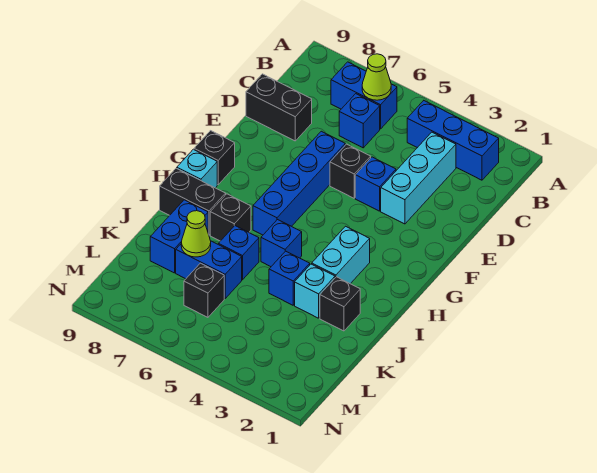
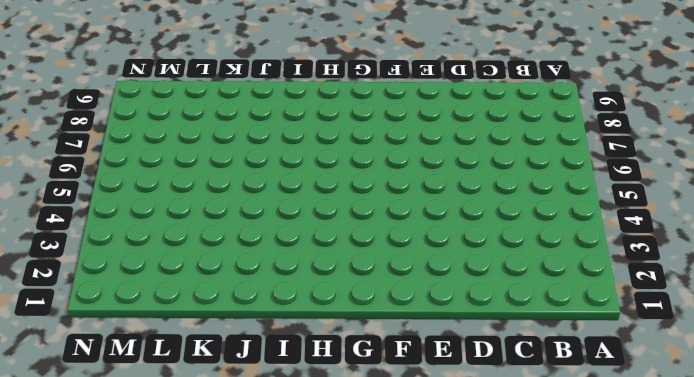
none -> blue 1x3 brick [407,101,499,180]
none -> blue 1x2 brick [331,62,397,129]
none -> cyan 1x3 brick [381,132,456,224]

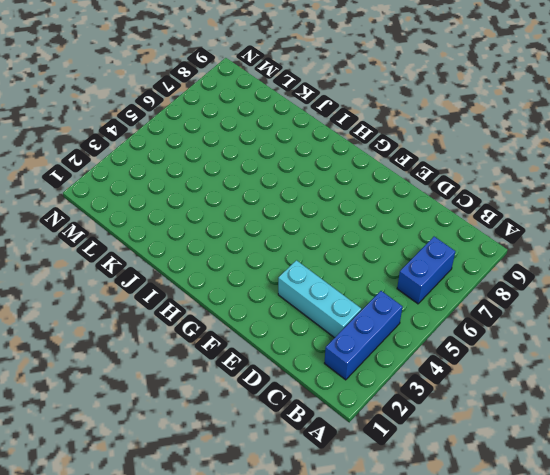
none -> blue 1x1 brick [339,94,380,148]
none -> black 1x2 brick [246,74,312,141]
none -> blue 1x1 brick [355,157,396,211]

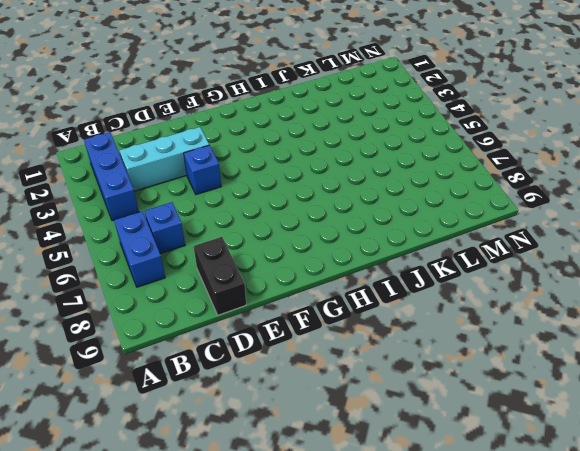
none -> black 1x1 brick [330,144,371,198]
none -> blue 1x4 brick [253,131,345,235]
none -> black 1x1 brick [194,131,235,185]

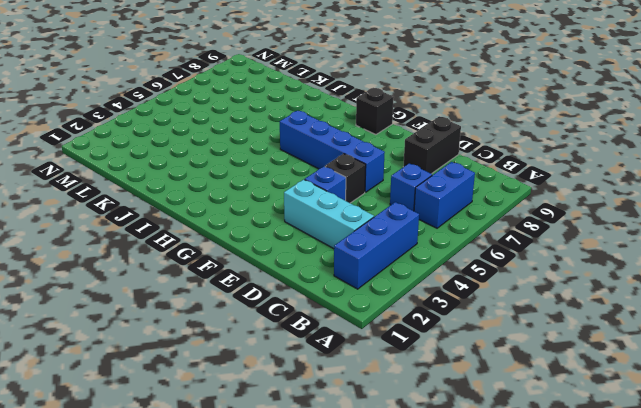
none -> cyan 1x2 brick [312,226,370,284]
none -> cyan 1x1 brick [177,149,217,188]
none -> blue 1x1 brick [261,220,302,267]

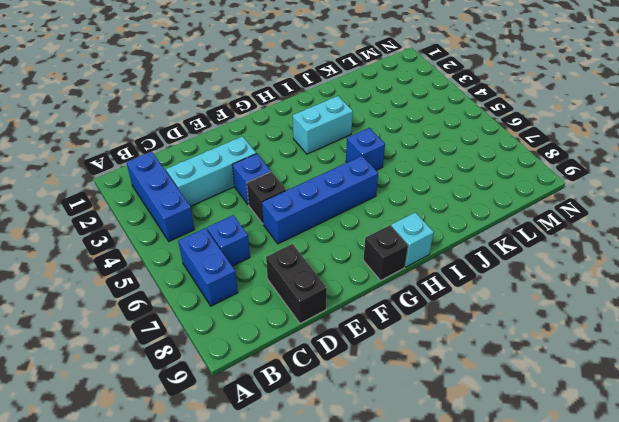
none -> black 1x1 brick [210,194,251,241]
none -> black 1x2 brick [160,168,226,235]
none -> black 1x1 brick [320,277,360,331]

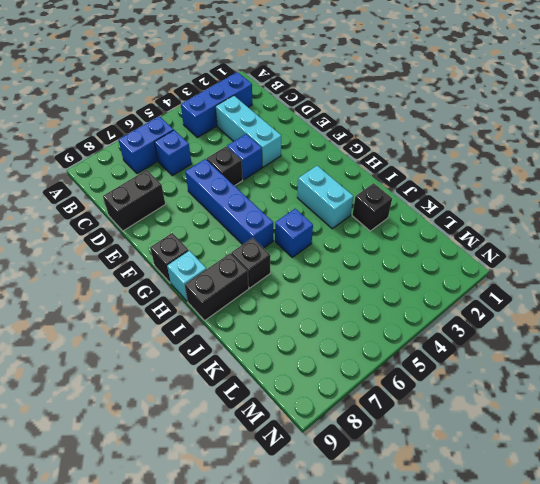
none -> cyan 1x1 brick [295,264,335,318]
none -> blue 1x1 brick [269,251,310,305]
none -> blue 1x1 brick [218,226,259,280]

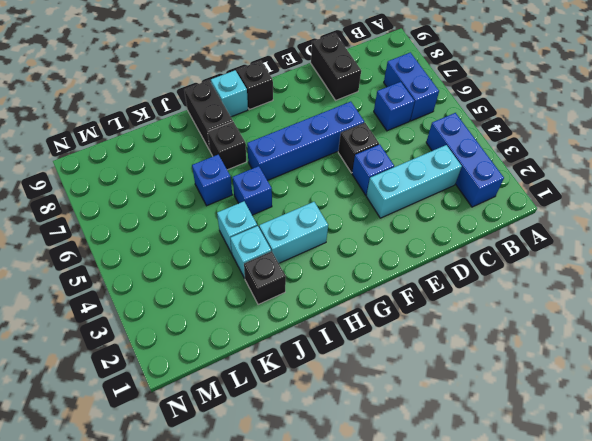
cyan 1x1 brick [217,201,257,253] -> blue 1x1 brick [269,251,310,305]
none -> blue 1x2 brick [150,200,208,273]
none -> blue 1x2 brick [176,241,242,298]
none -> black 1x1 brick [184,263,224,317]

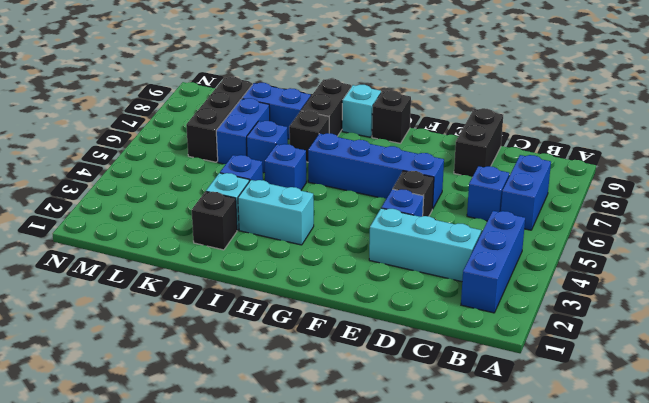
black 1x3 brick [186,77,252,162] -> black 1x1 brick [184,263,224,317]
none -> lime 1x1 cone [362,54,391,100]
none -> lime 1x1 cone [181,211,211,257]

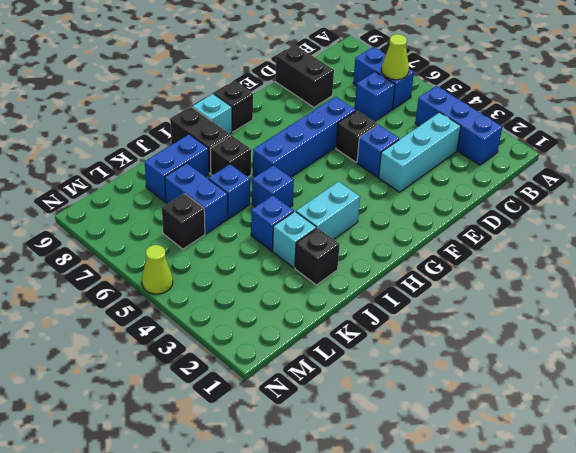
lime 1x1 cone [142,245,173,294] -> lime 1x1 cone moved to [181,211,211,257]

